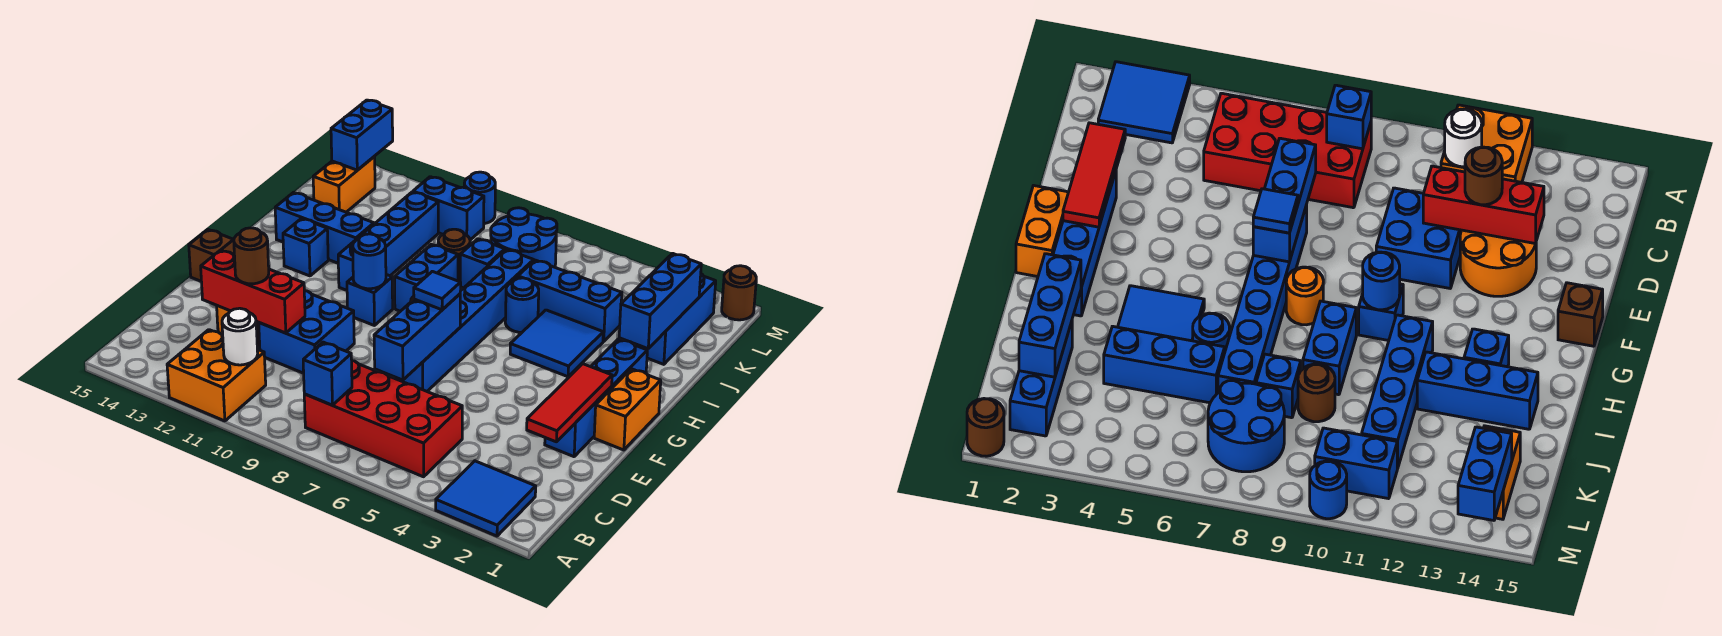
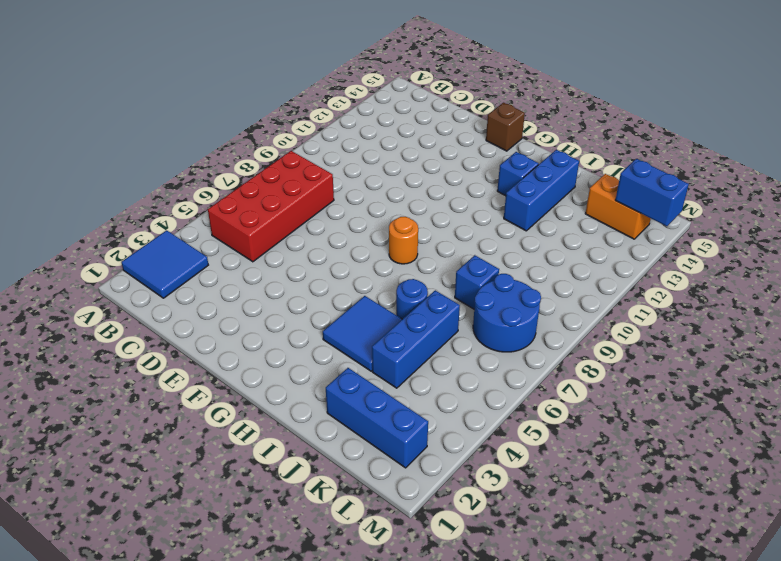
none -> orange 2x2 brick [167,330,266,421]
none -> blue 2x2 brick [259,291,354,373]
none -> orange 2x2 round brick [1460,230,1536,296]
none -> blue 1x4 brick [545,339,647,457]

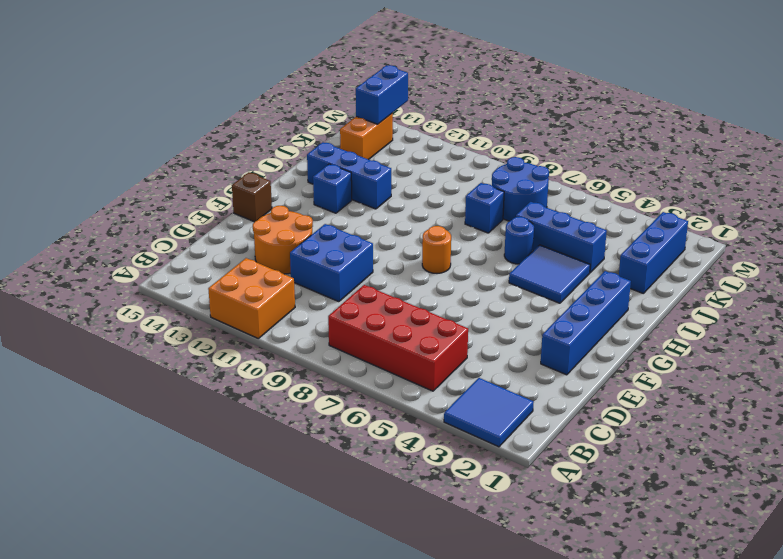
none -> blue 1x6 brick [395,249,534,391]
none -> orange 1x2 brick [594,369,661,450]
none -> blue 1x1 brick [347,275,393,325]
none -> blue 1x2 brick [395,244,458,311]

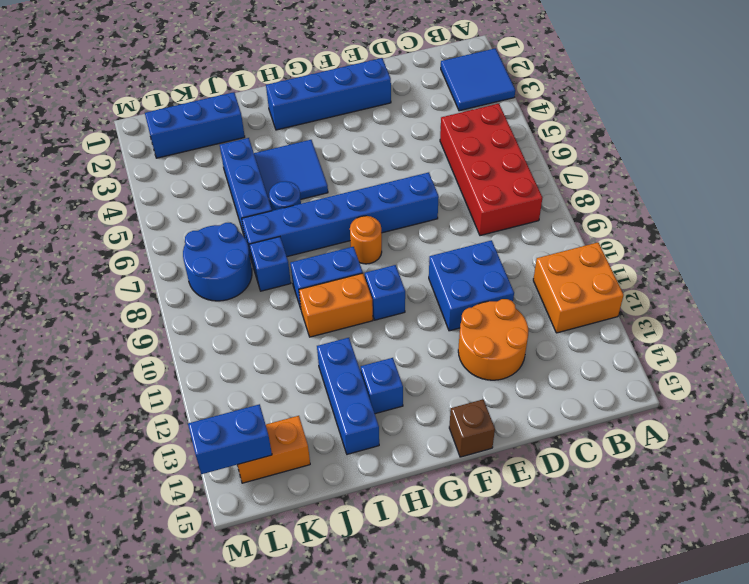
orange 1x2 brick [299,273,373,337] -> orange 1x2 brick moved to [594,369,661,450]
none -> blue 1x4 brick [338,192,438,290]
none -> brown 1x1 round brick [438,229,470,282]
none -> blue 1x2 brick [413,177,484,240]
none -> brown 1x1 round brick [722,266,756,320]

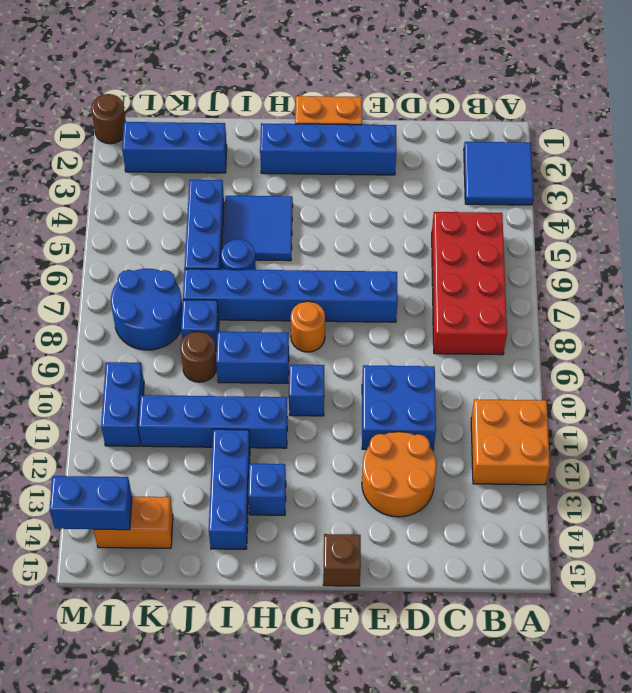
none -> blue 1x1 round brick [464,172,495,224]
none -> blue 1x1 brick [303,342,352,405]
none -> white 1x1 round brick [222,308,258,365]
none -> red 1x3 tile [527,364,612,442]

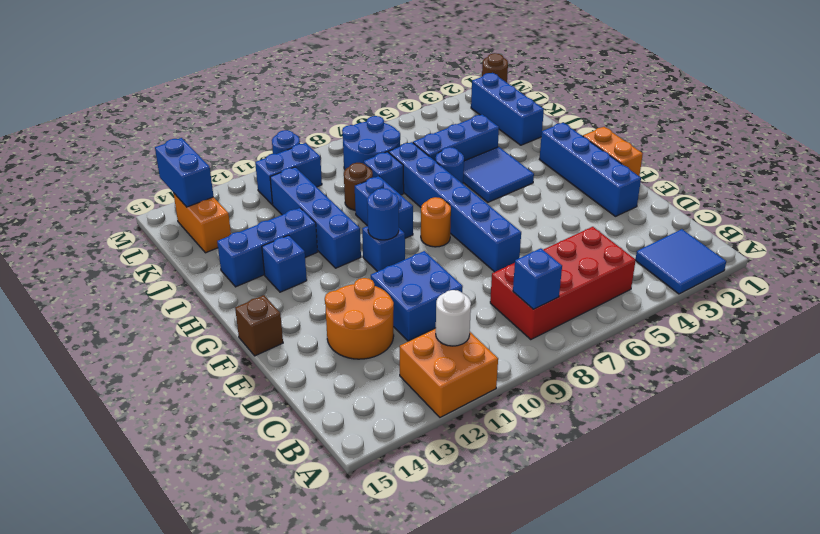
none -> red 1x3 tile [527,364,612,442]
none -> blue 1x3 brick [374,294,460,380]
none -> red 1x3 brick [201,250,305,333]
none -> blue 1x3 brick [619,253,701,349]

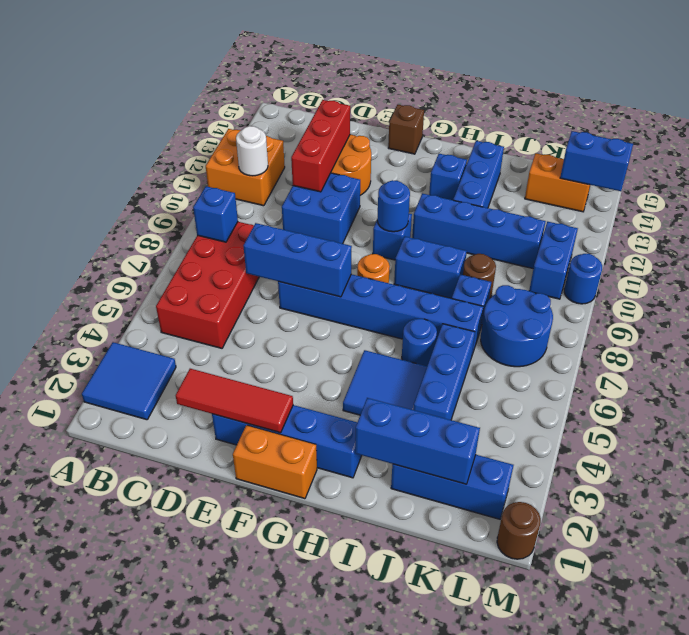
none -> brown 1x1 round brick [234,228,269,284]
none -> blue 1x1 tile [414,271,461,310]

